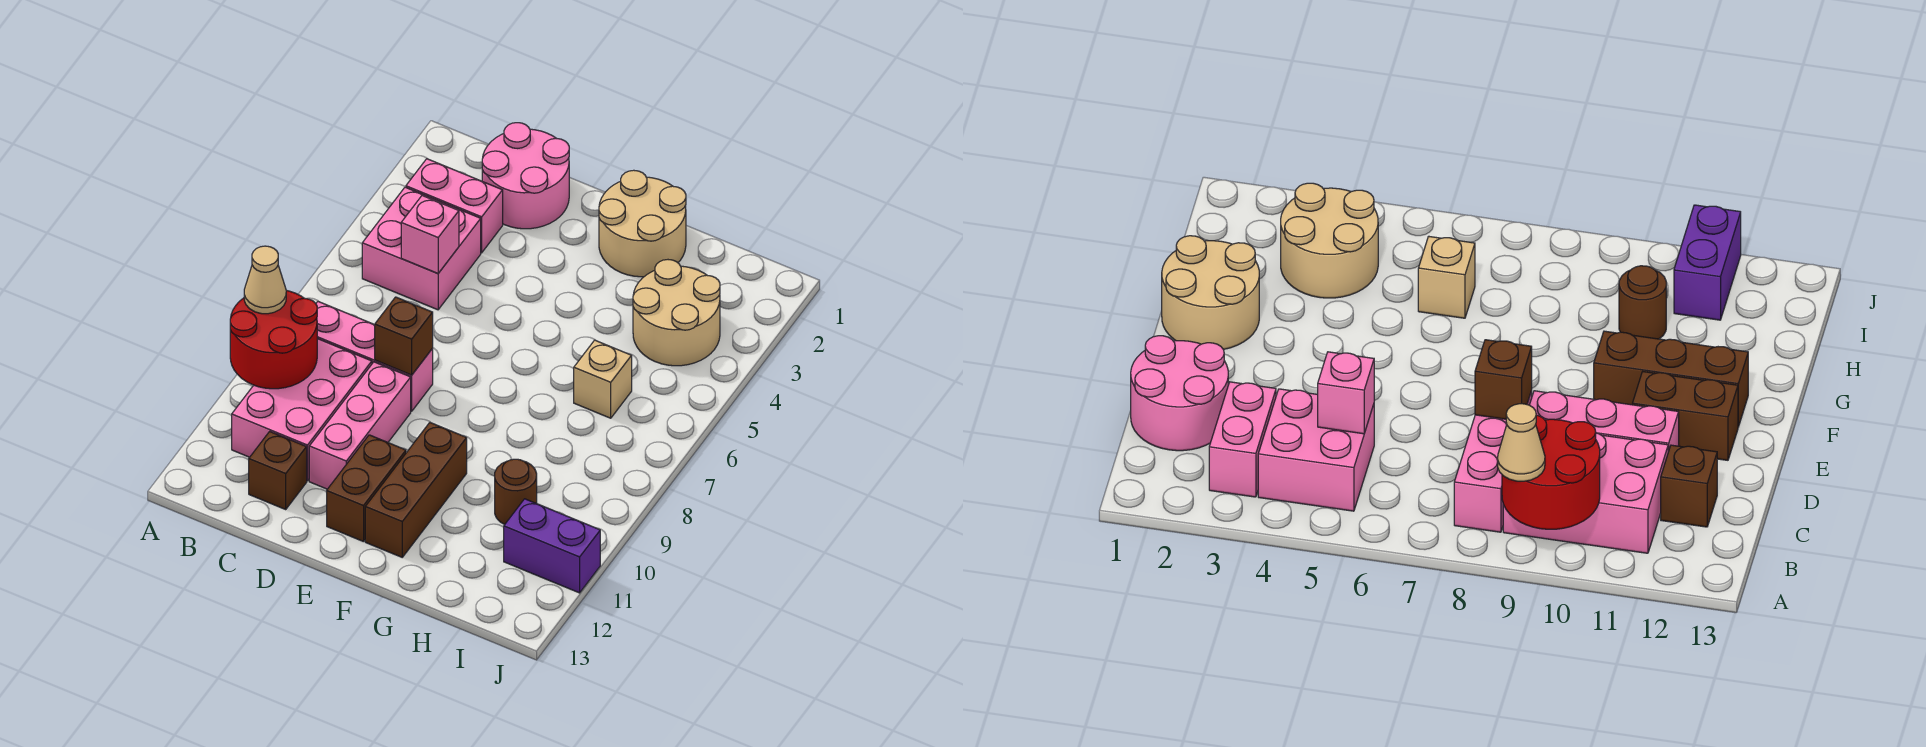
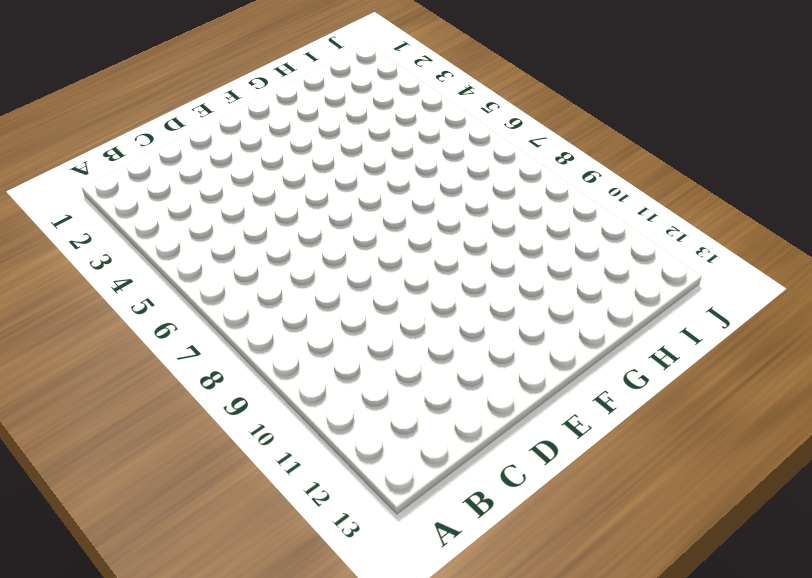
none -> pink 1x2 brick [406,159,503,253]
none -> pink 2x2 brick [362,187,481,310]
none -> pink 1x3 brick [316,301,433,411]

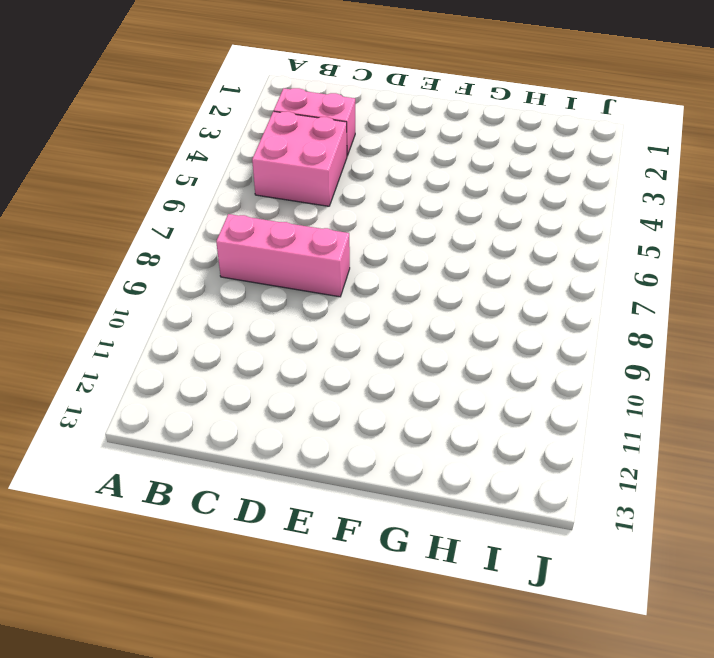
none -> pink 2x3 brick [232,339,372,481]
none -> pink 2x2 round brick [482,123,569,229]
none -> brown 1x1 brick [249,431,307,509]

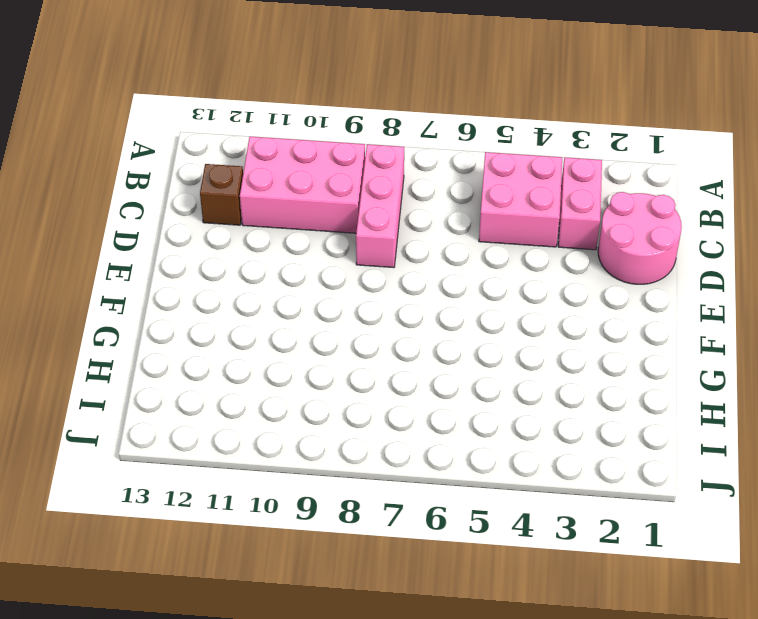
none -> pink 1x3 brick [309,362,411,489]
none -> brown 1x2 brick [327,435,406,542]
none -> tan 2x2 round brick [599,170,686,277]

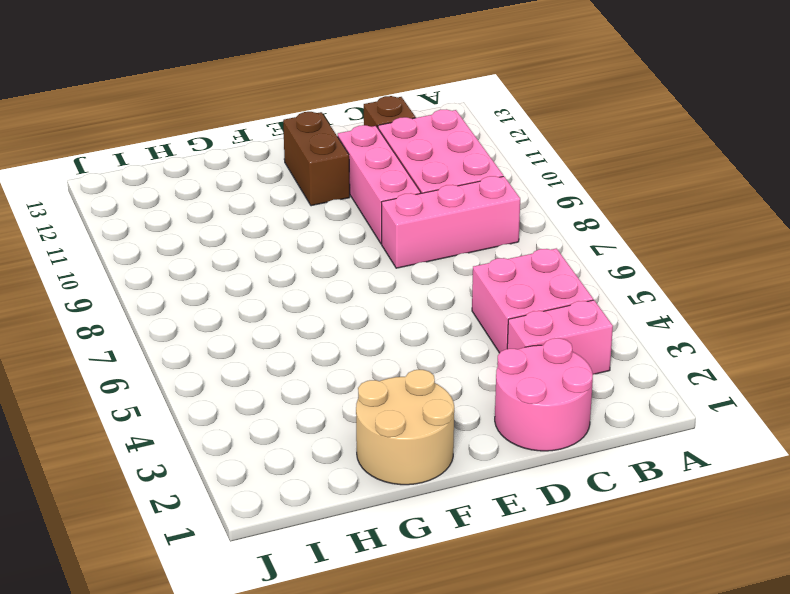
none -> brown 1x3 brick [365,422,467,557]
none -> tan 2x2 round brick [633,260,720,366]
none -> tan 1x1 brick [574,340,632,418]

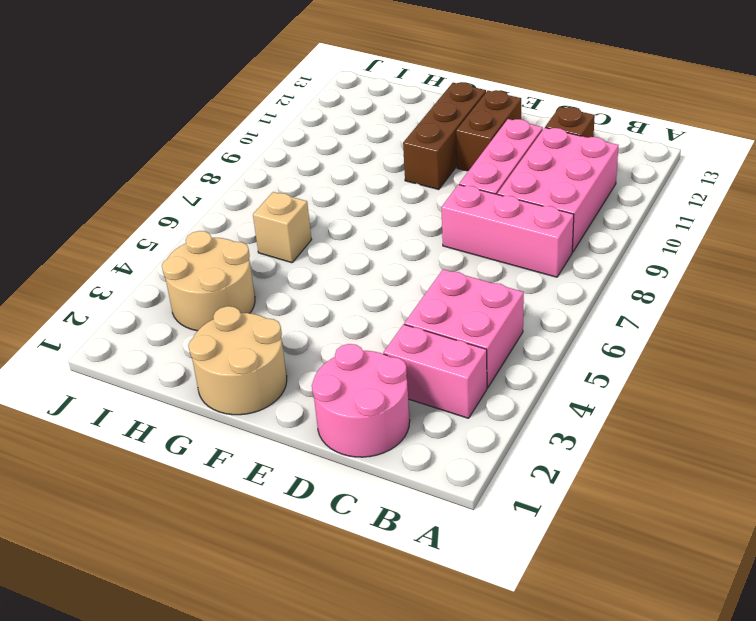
none -> brown 1x1 round brick [495,459,537,525]
none -> purple 1x2 brick [504,499,600,593]
none -> red 2x2 round brick [230,290,317,389]

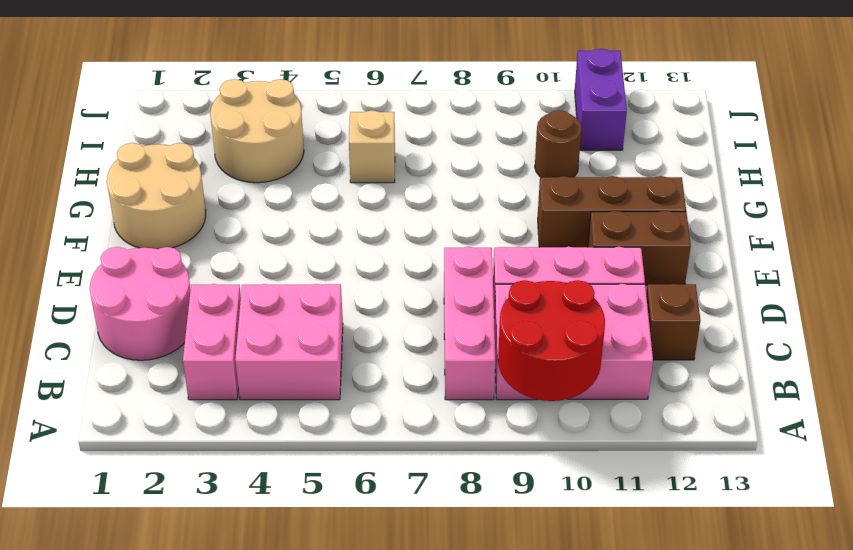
none -> pink 1x1 brick [401,195,459,273]
none -> brown 1x1 brick [375,297,433,375]
none -> tan 1x1 cone [244,246,286,314]

